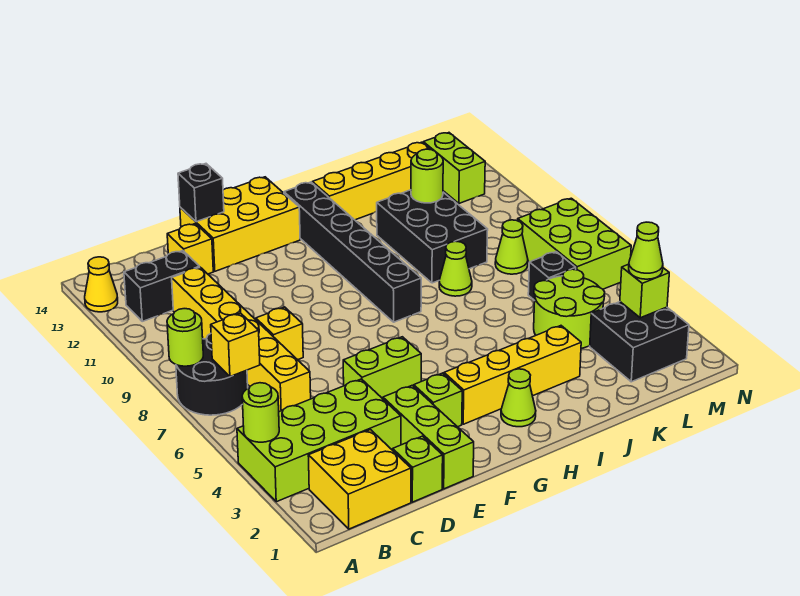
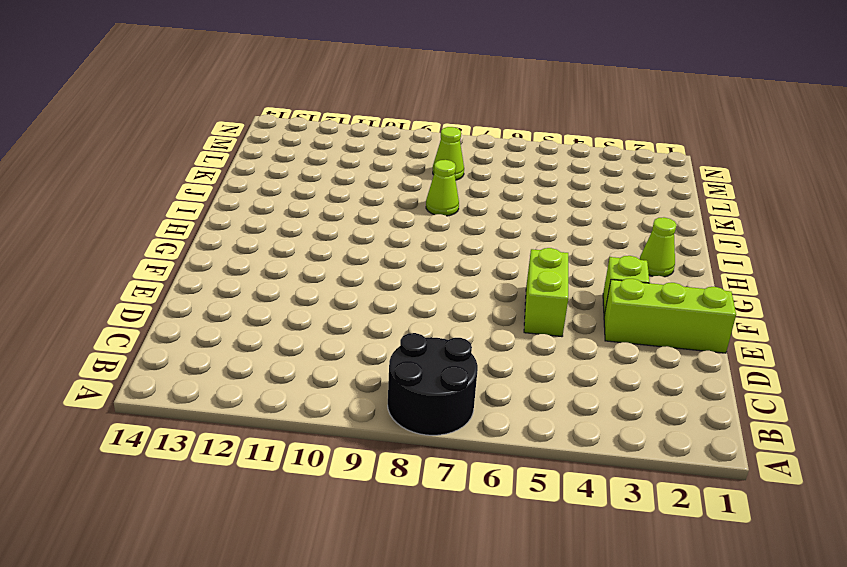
none -> lime 2x4 brick [237,379,401,502]
none -> yellow 1x1 cone [85,257,118,312]
none -> yellow 2x2 brick [308,430,411,529]
none -> black 1x2 brick [124,251,200,321]

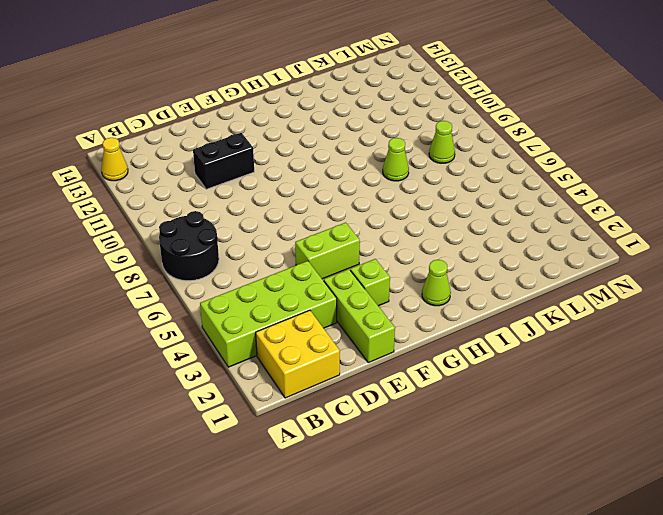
black 1x2 brick [193,133,254,189] -> black 1x2 brick moved to [124,251,200,321]
none -> yellow 1x6 brick [172,267,311,412]
none -> lime 1x1 brick [393,436,443,502]
none -> yellow 1x1 brick [256,307,303,360]
none -> yellow 1x1 brick [167,224,213,274]

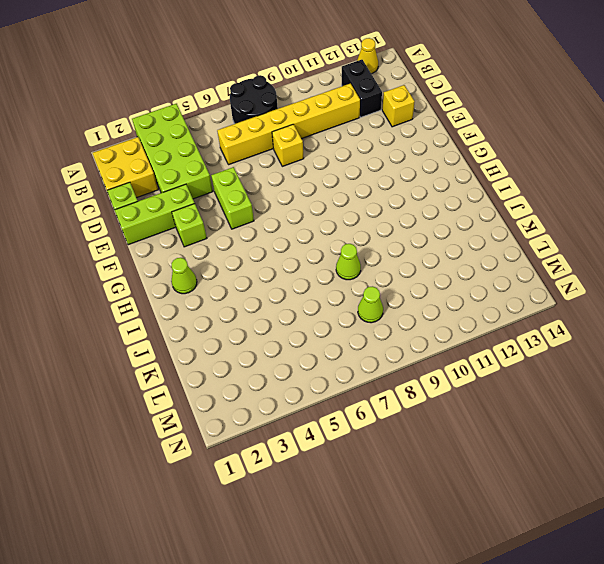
none -> yellow 2x3 brick [180,177,300,271]
none -> yellow 1x4 brick [444,326,581,424]
none -> black 1x6 brick [284,182,421,322]
none -> yellow 1x4 brick [312,142,431,220]

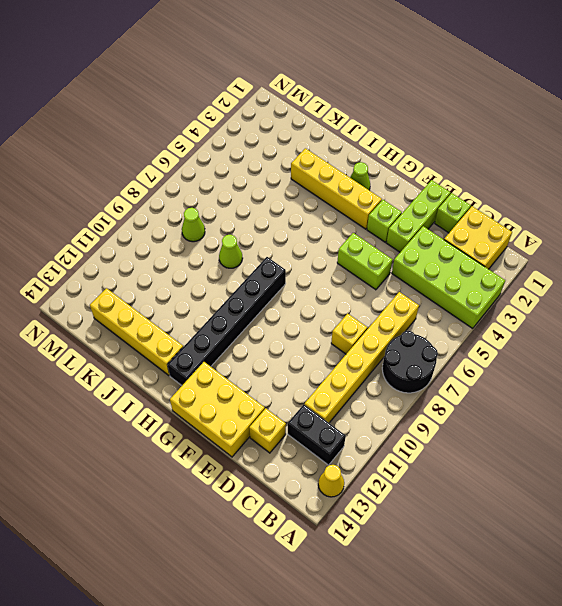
none -> black 2x3 brick [377,190,488,283]
none -> lime 2x2 round brick [534,269,605,348]
none -> black 2x2 brick [590,302,689,382]
none -> black 1x1 brick [528,252,576,301]

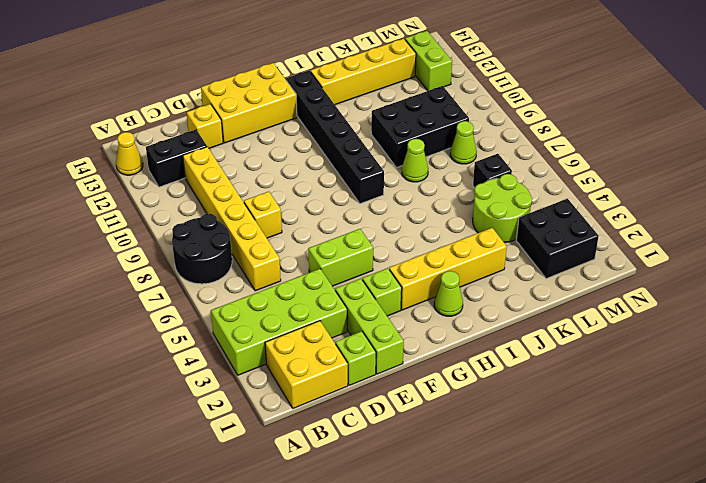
black 2x3 brick [371,86,469,168] -> black 2x3 brick turned to [377,190,488,283]
none -> lime 2x3 brick [518,198,631,289]
none -> lime 1x1 round brick [242,383,279,442]
none -> lime 1x1 round brick [167,309,203,366]
none -> yellow 1x1 brick [211,313,260,377]

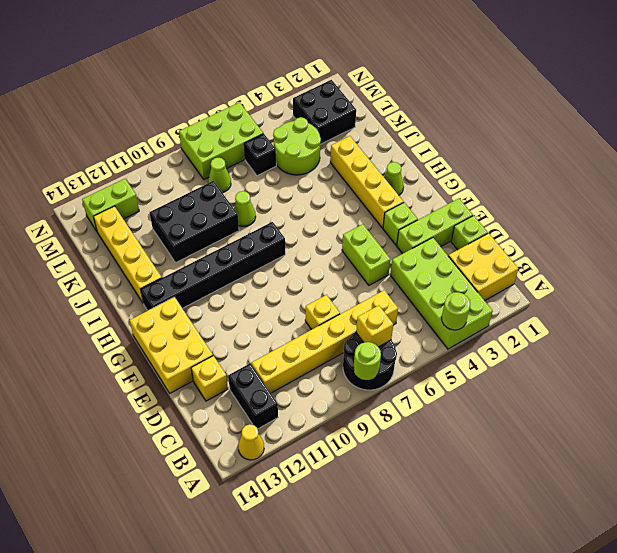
none -> black 1x1 brick [178,164,224,222]
none -> lime 1x1 round brick [411,149,443,203]
none -> lime 1x1 brick [620,264,669,318]
none -> lime 1x1 cone [629,222,663,279]

